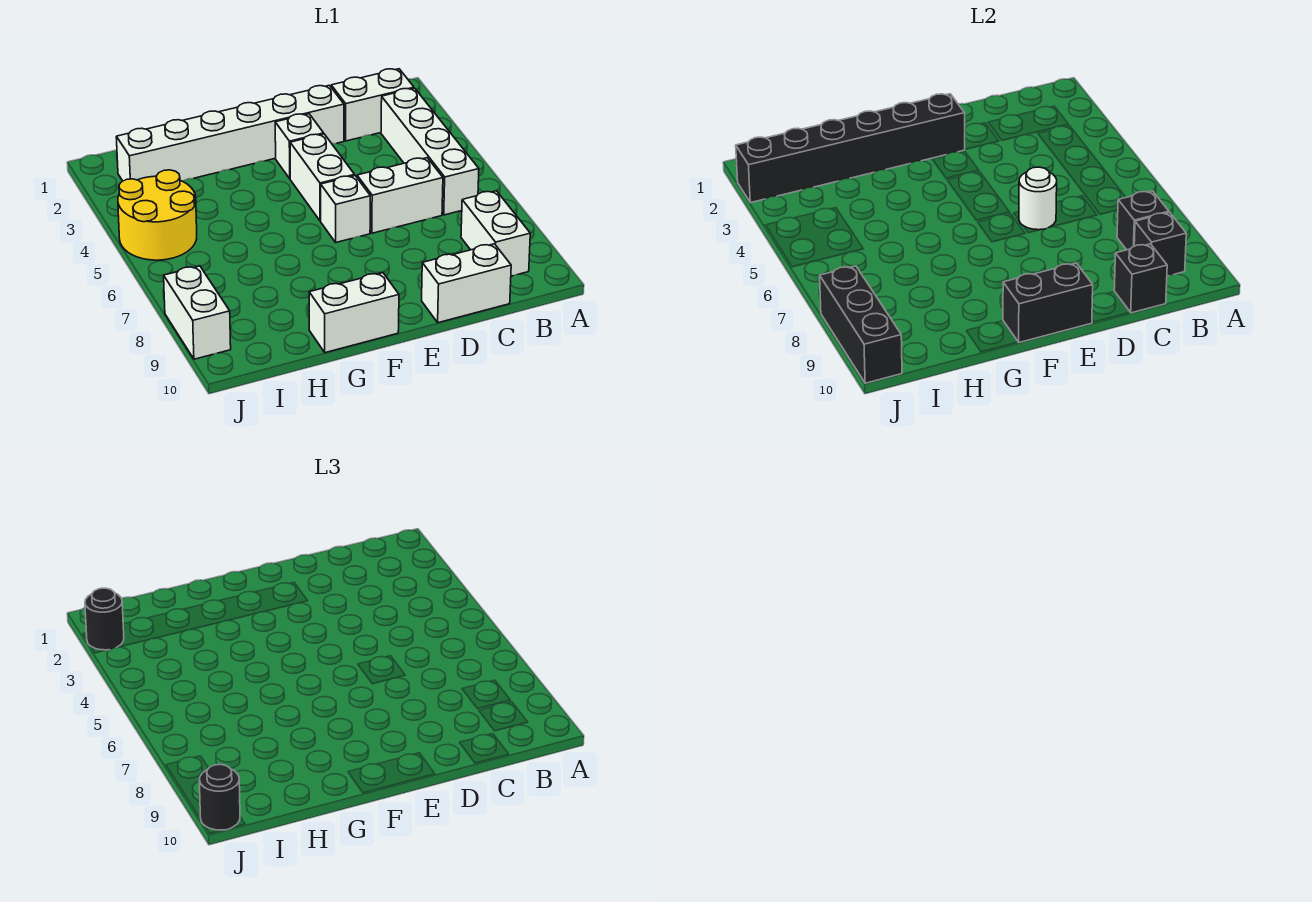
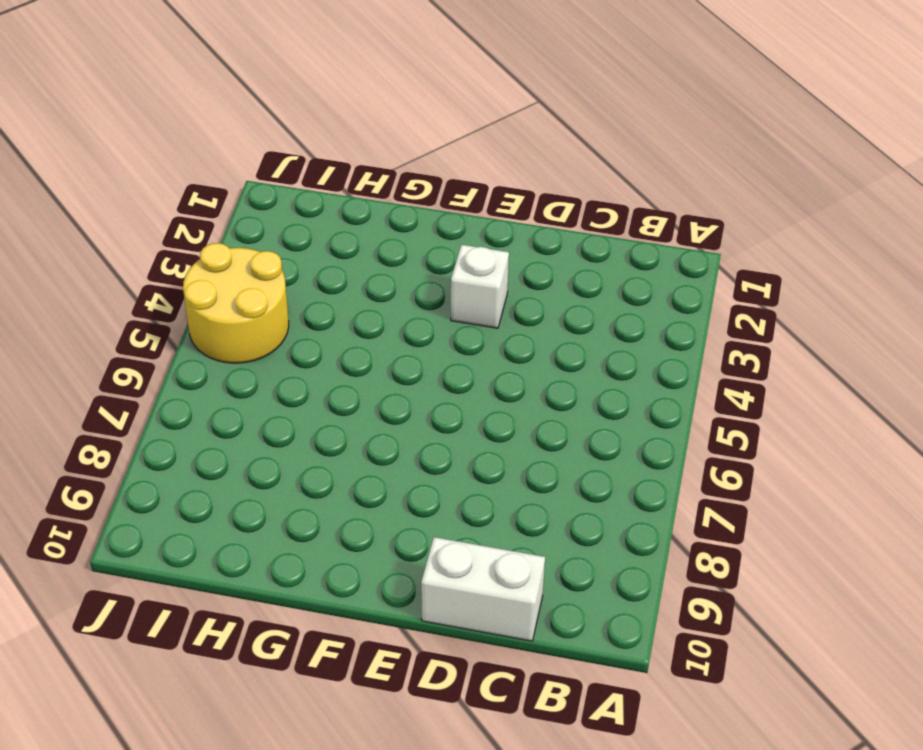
none -> white 1x2 brick [331,69,414,141]
none -> white 1x4 brick [381,88,479,215]
none -> white 1x2 brick [461,191,530,276]

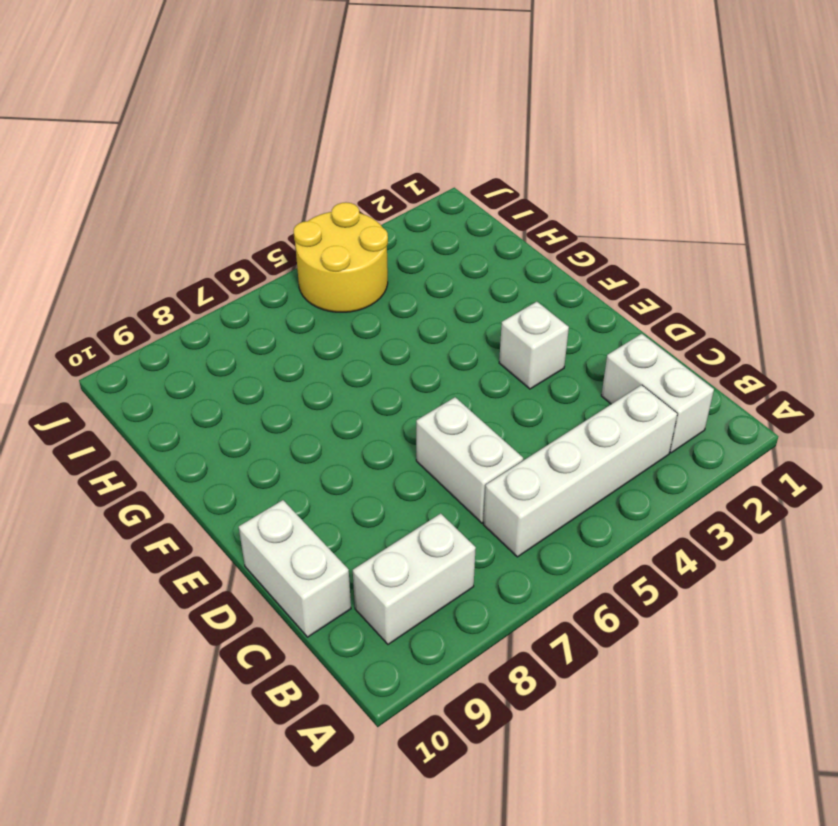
none -> white 1x6 brick [116,85,344,181]
none -> white 1x2 brick [290,134,355,221]
none -> white 1x1 brick [321,176,370,242]

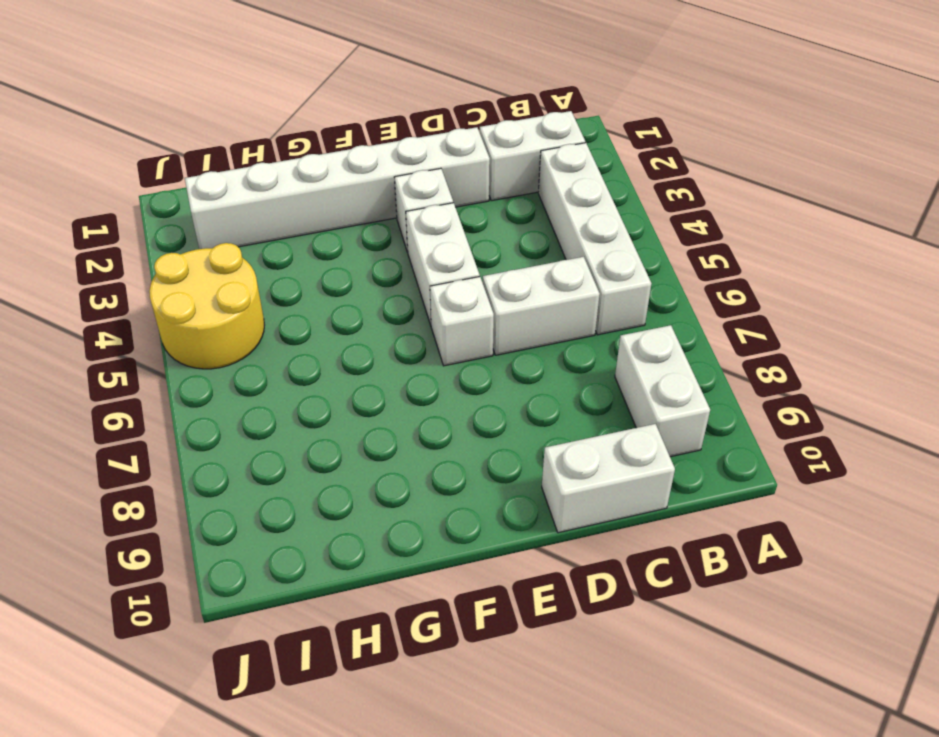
none -> white 1x2 brick [309,273,399,353]
none -> white 1x2 brick [164,266,231,359]
none -> black 1x1 brick [1117,191,1169,250]

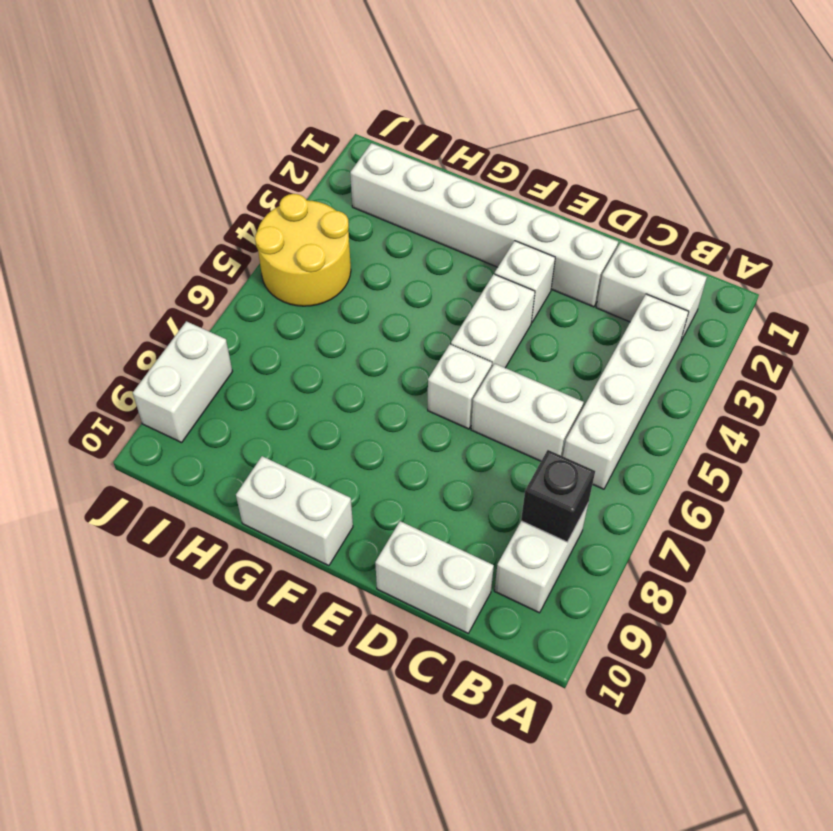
none -> black 1x1 brick [1134,212,1186,276]
none -> black 1x1 brick [1114,244,1167,313]
none -> white 1x1 round brick [1019,167,1057,230]

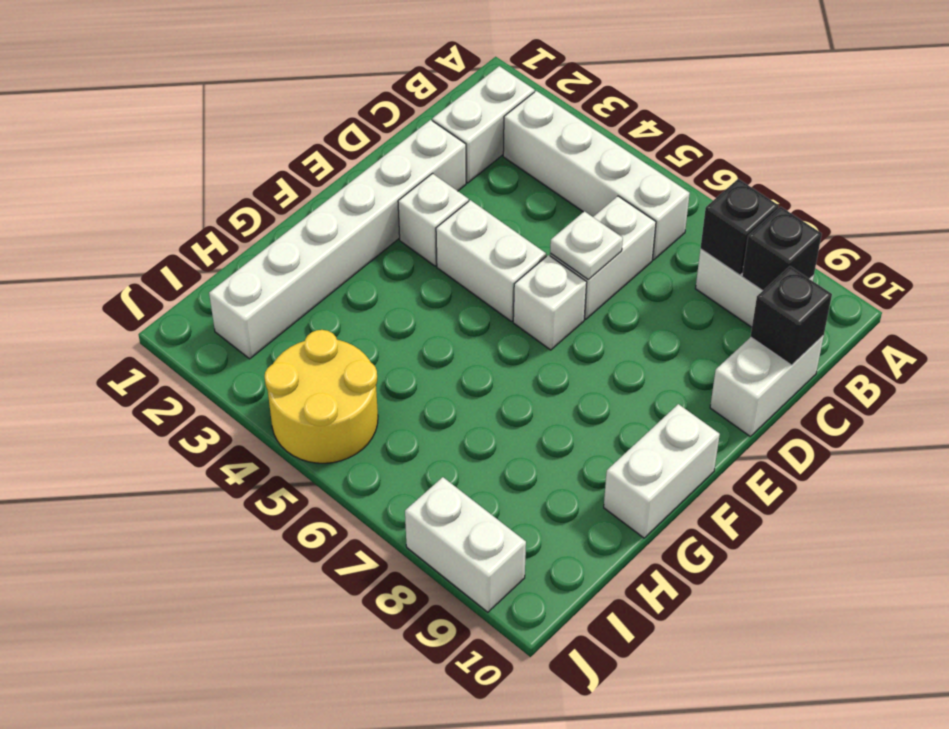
white 1x1 plate [550,211,623,280] -> white 1x1 round brick [1019,167,1057,230]
none -> black 1x6 brick [736,94,965,203]
none -> black 1x2 brick [1003,263,1093,342]
none -> black 1x3 brick [820,266,902,383]

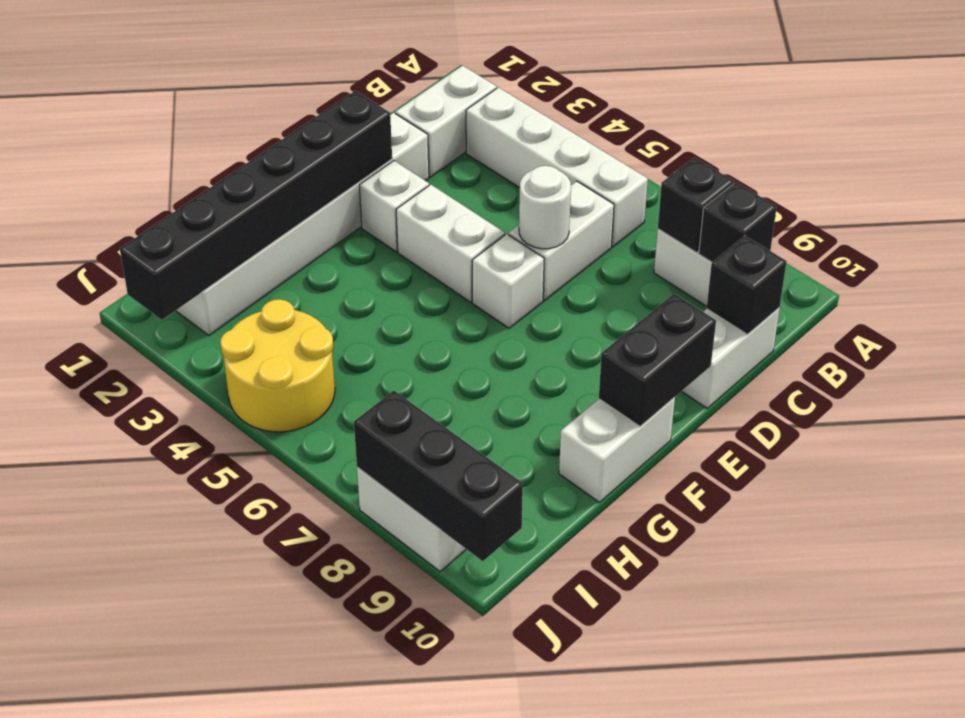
none -> black 1x1 round brick [85,588,124,650]
none -> black 1x1 round brick [199,764,240,830]

